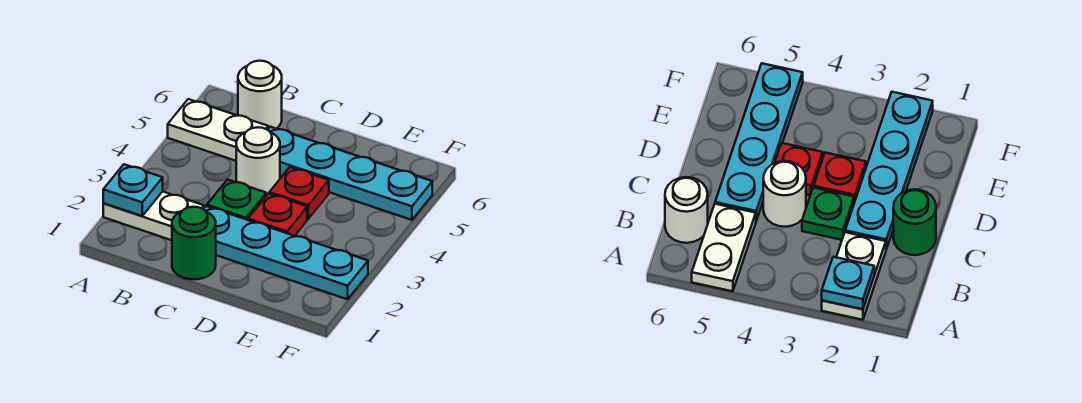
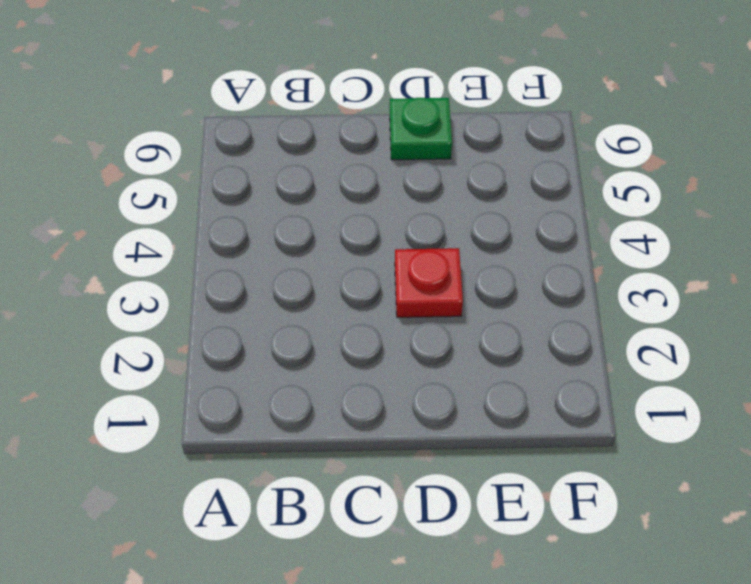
green 1x1 plate [390,98,452,160] -> green 1x1 plate moved to [207,180,266,220]
none -> white 1x2 plate [103,191,204,240]
none -> white 1x2 plate [168,99,268,161]

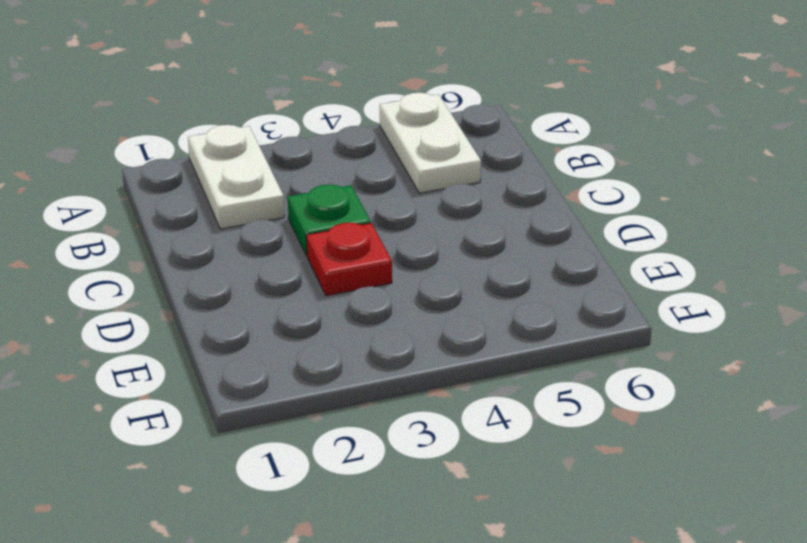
none -> white 1x1 round brick [238,61,282,129]
none -> green 1x1 round brick [172,207,216,279]

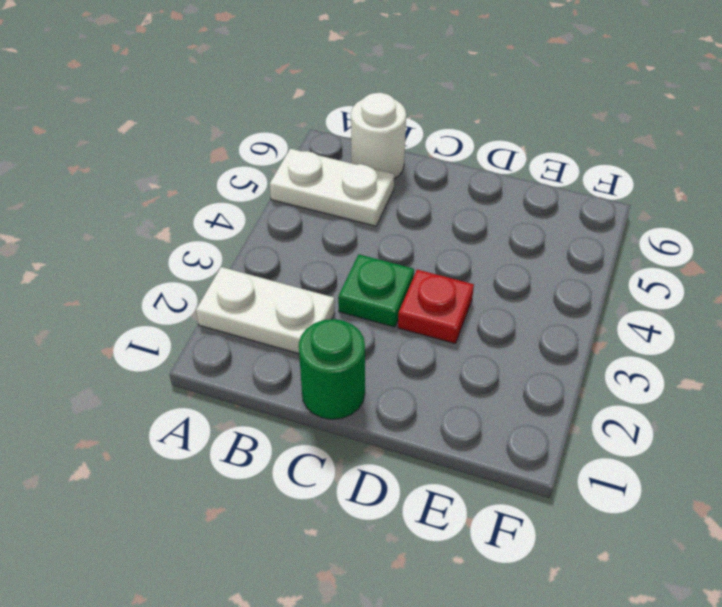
none -> cyan 1x4 plate [203,206,368,299]
none -> white 1x1 round brick [236,127,280,196]

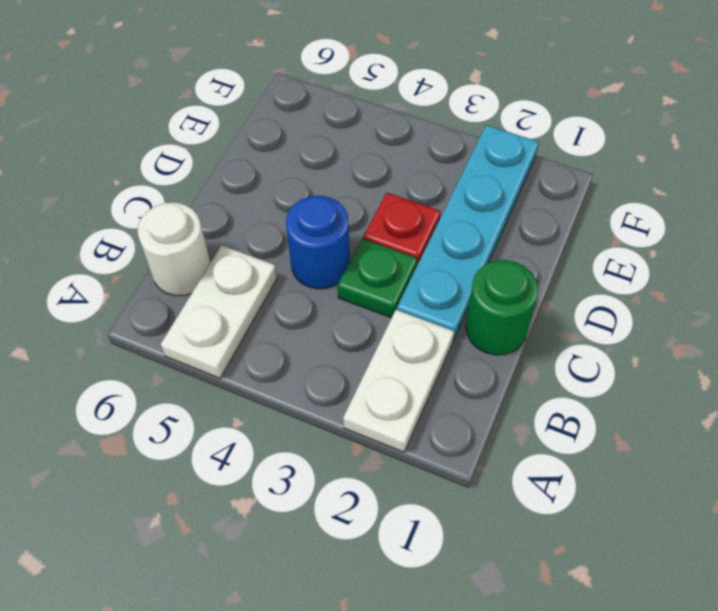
blue 1x1 round brick [286,196,350,289] -> white 1x1 round brick [236,127,280,196]
none -> cyan 1x4 plate [268,127,432,220]
none -> red 1x1 plate [269,167,329,219]

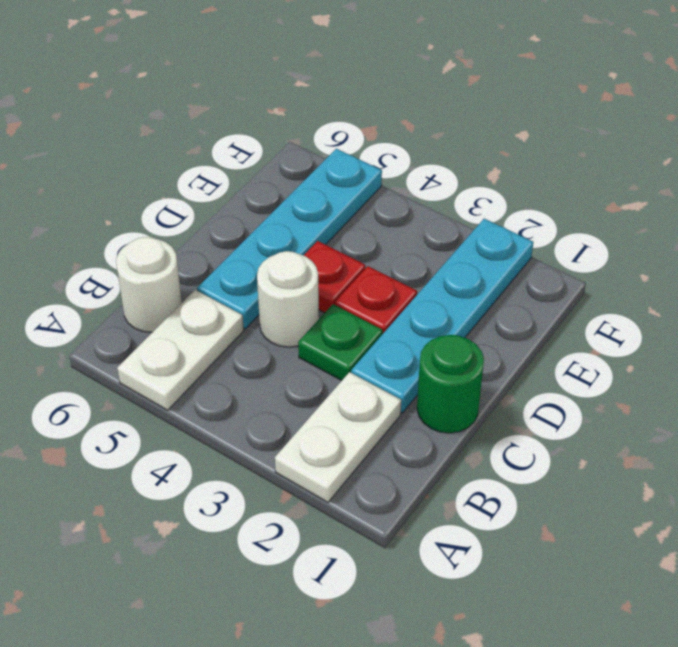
none -> cyan 1x1 plate [103,164,163,216]

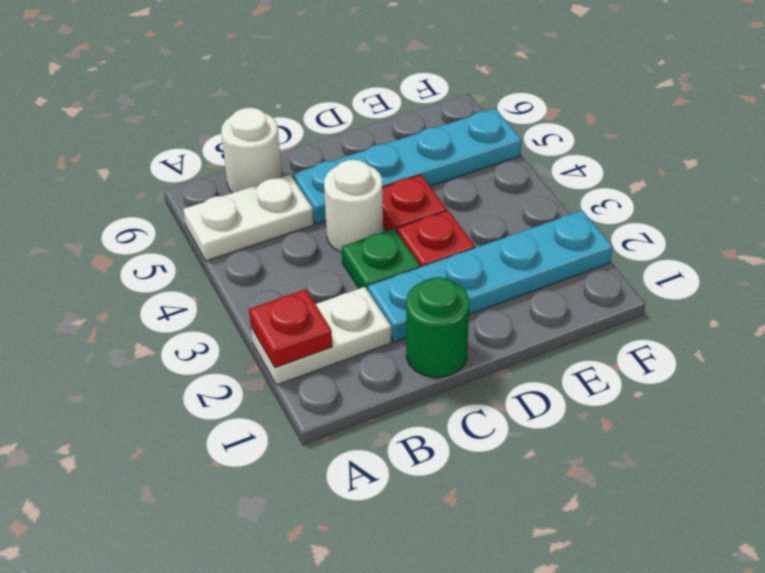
red 1x1 plate [249,289,332,368] -> cyan 1x1 plate [103,164,163,216]

